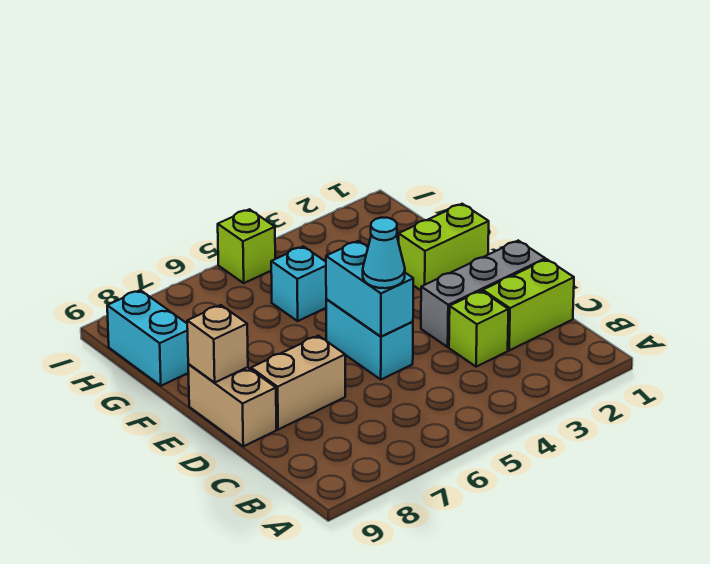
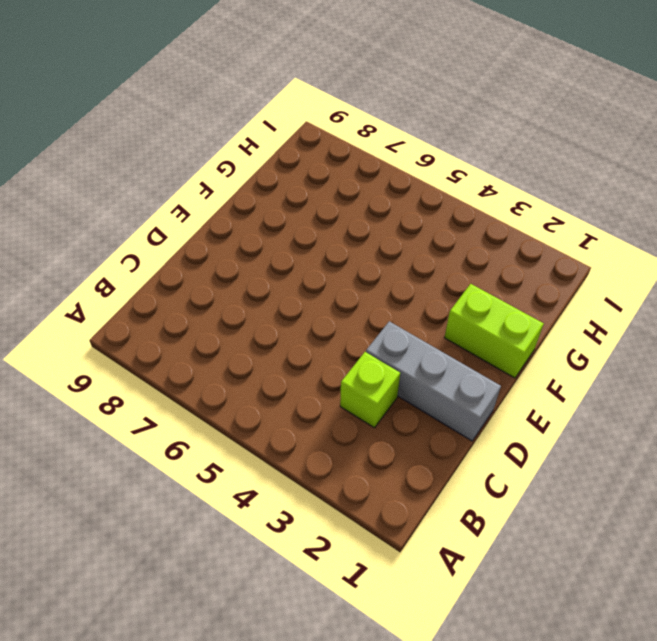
none -> lime 1x2 brick [483,259,574,350]
none -> cyan 1x2 brick [326,299,413,379]
none -> tan 1x2 brick [251,336,345,430]

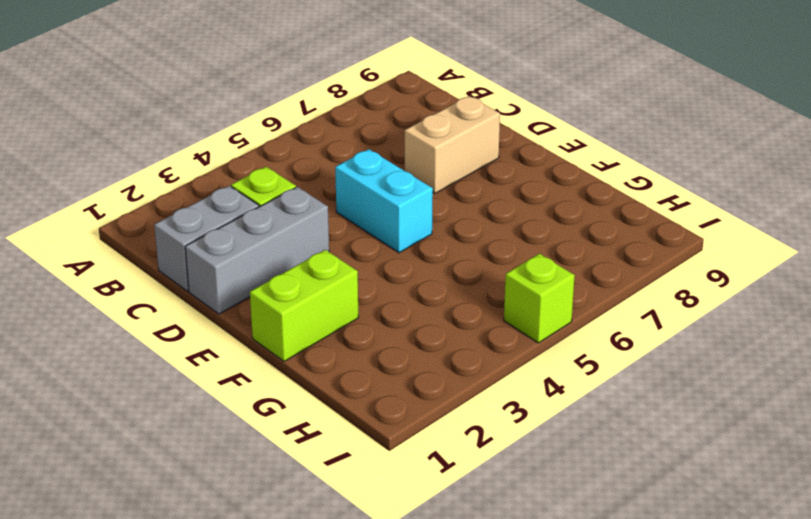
grey 1x2 brick [154,186,259,291] -> lime 1x2 brick [483,259,574,350]
none -> tan 1x2 brick [188,364,276,446]
none -> cyan 1x1 brick [271,246,326,321]
none -> cyan 1x2 brick [107,290,189,386]

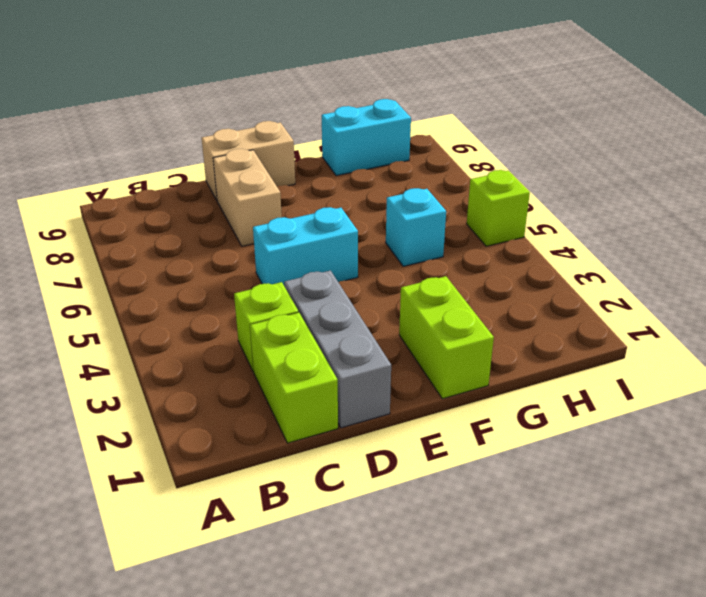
none -> cyan 1x2 brick [326,241,413,337]
none -> tan 1x1 brick [187,305,248,383]
none -> cyan 1x1 cone [363,218,405,288]

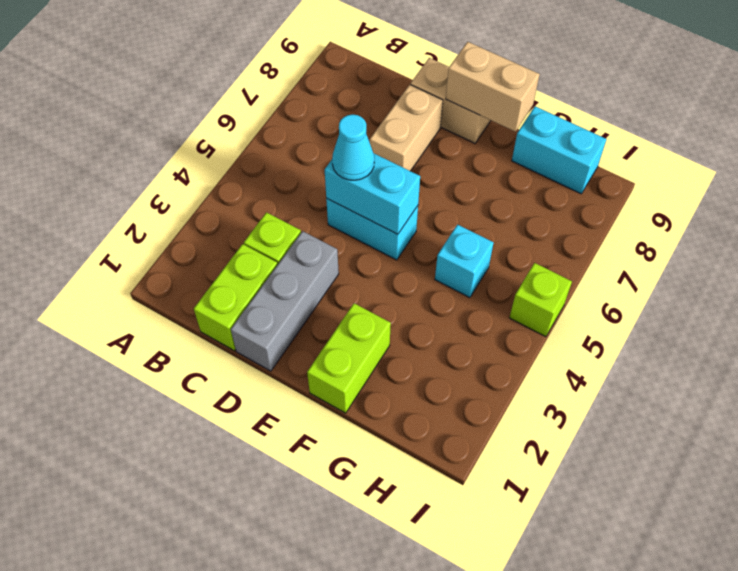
tan 1x2 brick [446,42,540,132] -> tan 1x1 brick [187,305,248,383]

